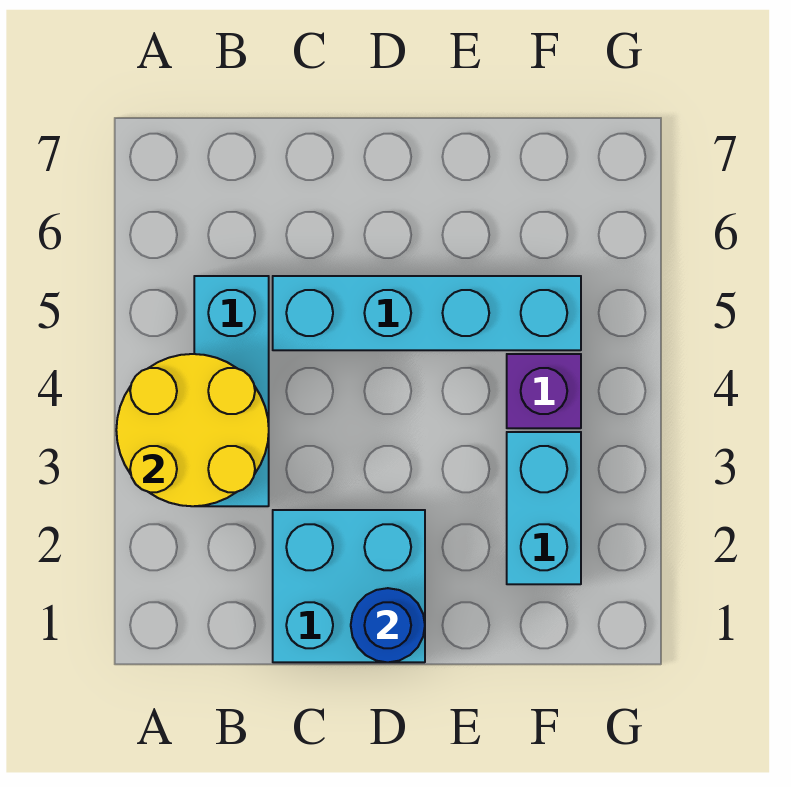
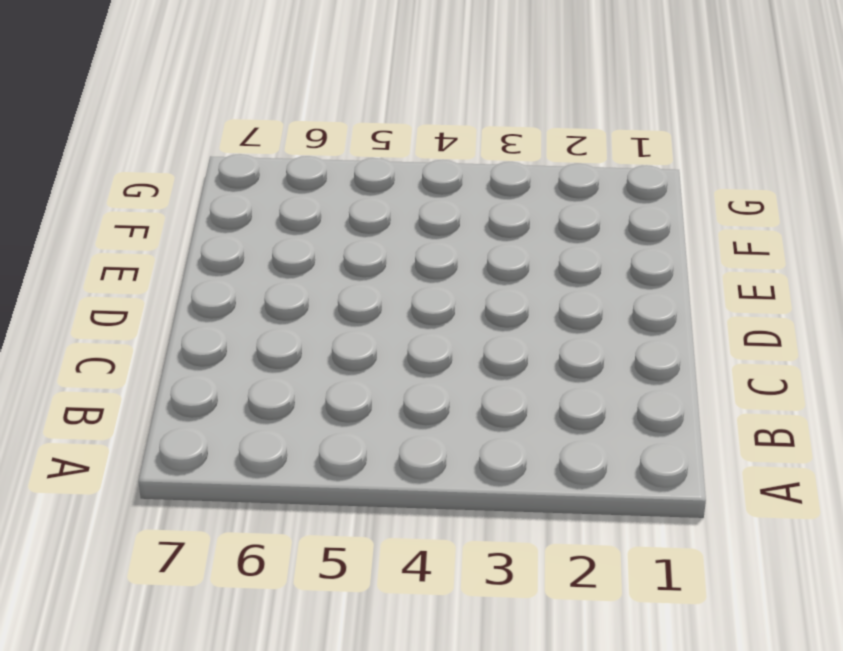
none -> cyan 1x3 brick [194,276,269,506]
none -> cyan 2x2 brick [273,510,425,662]

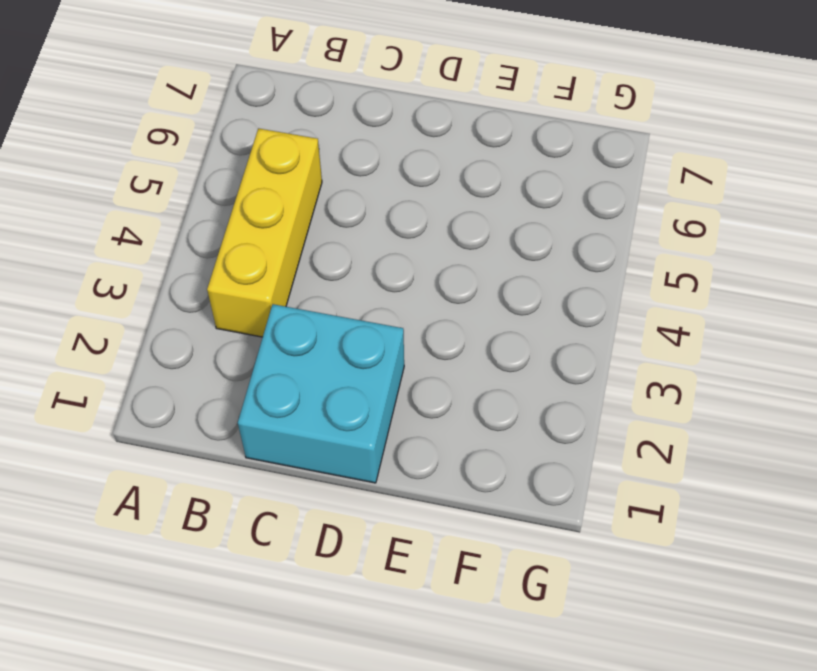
yellow 1x3 brick [207,128,322,337] -> cyan 1x3 brick [194,276,269,506]
none -> cyan 1x4 brick [273,276,581,350]
none -> cyan 1x2 brick [507,432,581,584]

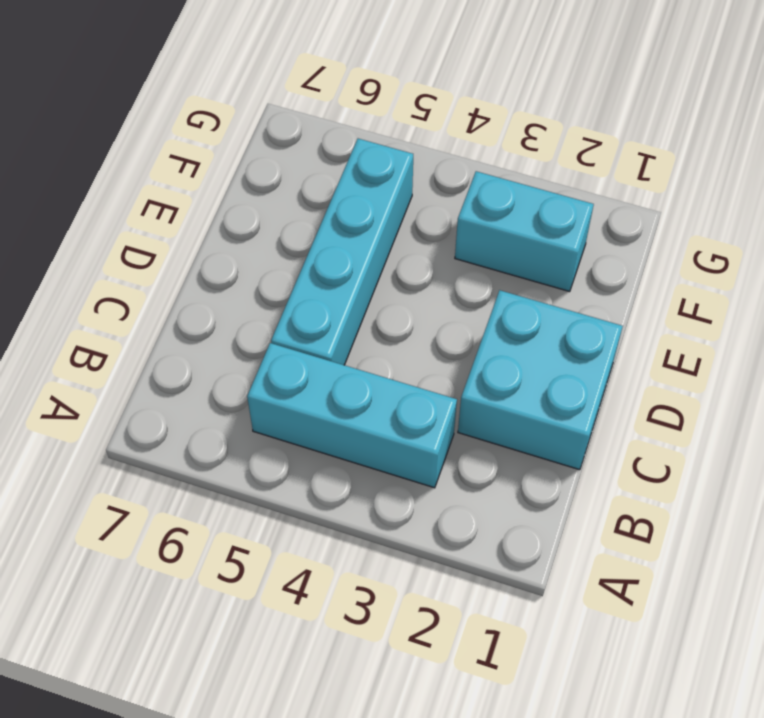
none -> purple 1x1 brick [507,354,581,428]
none -> yellow 2x2 round brick [116,354,269,506]

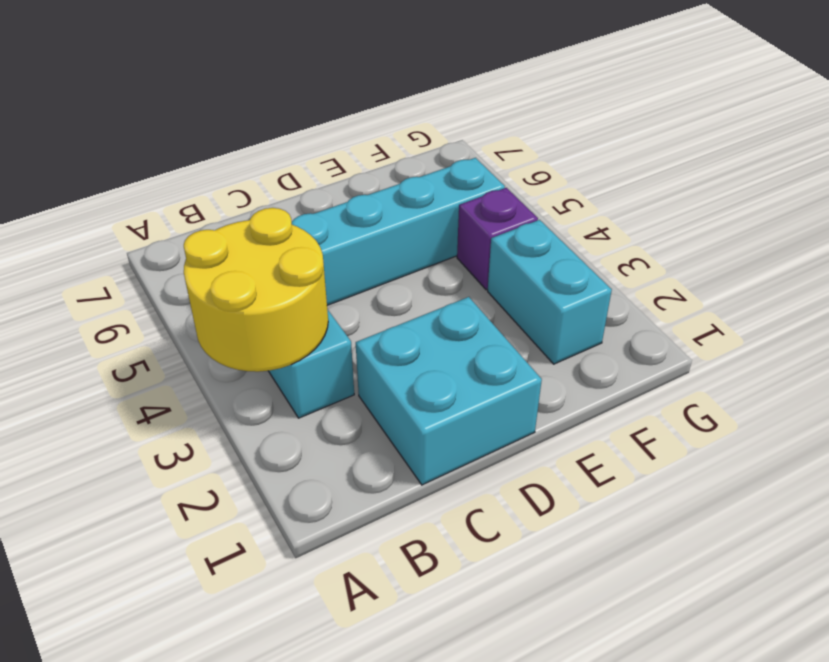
none -> blue 1x1 round brick [351,588,425,662]

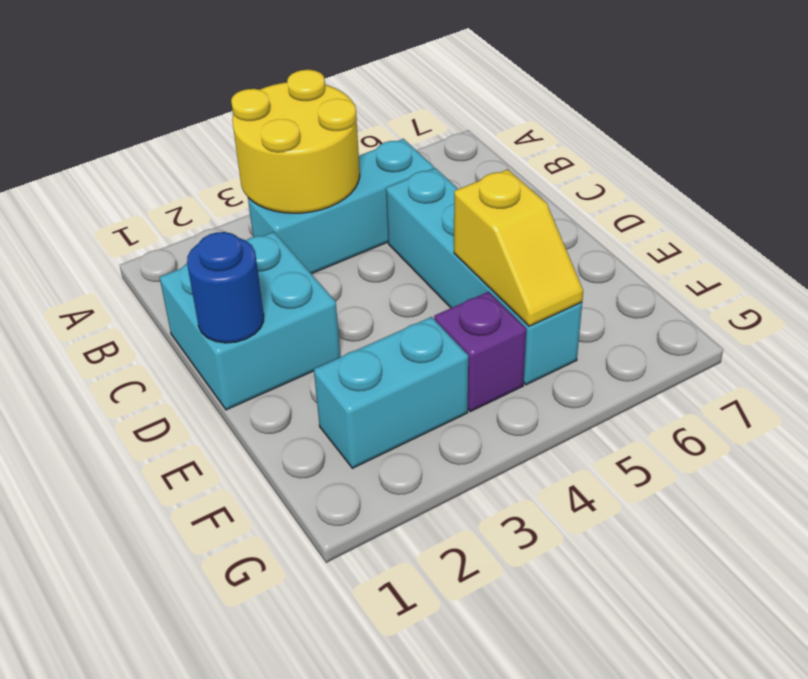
yellow 1x2 slope [454,169,583,326] -> none

